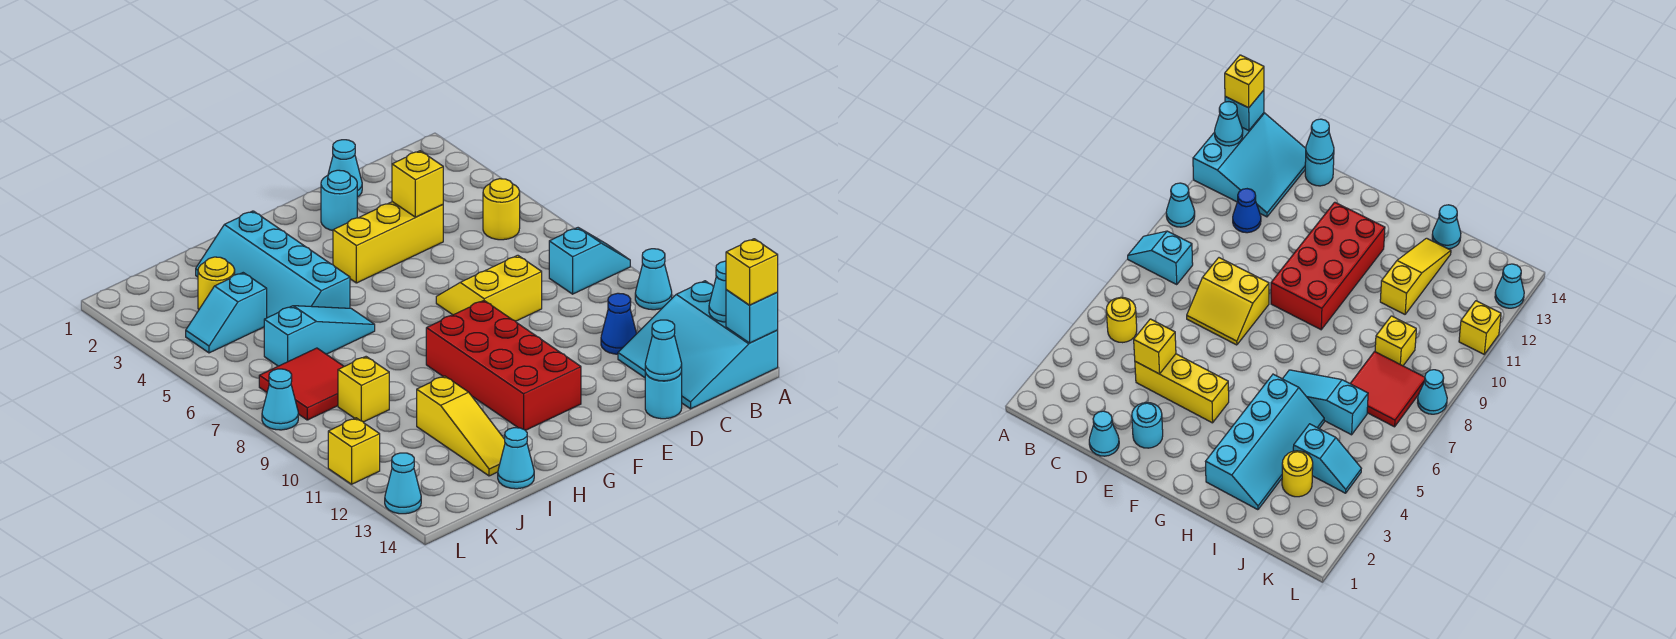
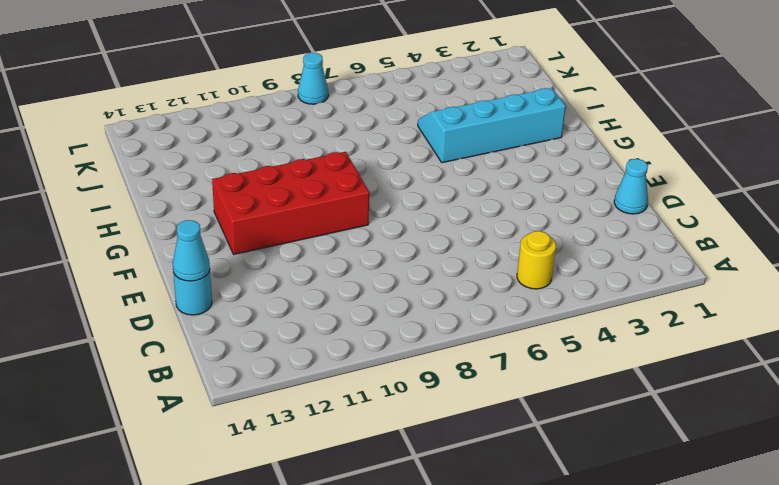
none -> cyan 1x2 slope [549,228,630,294]
none -> cyan 1x1 cone [635,249,672,310]
none -> cyan 3x3 slope [618,281,778,409]

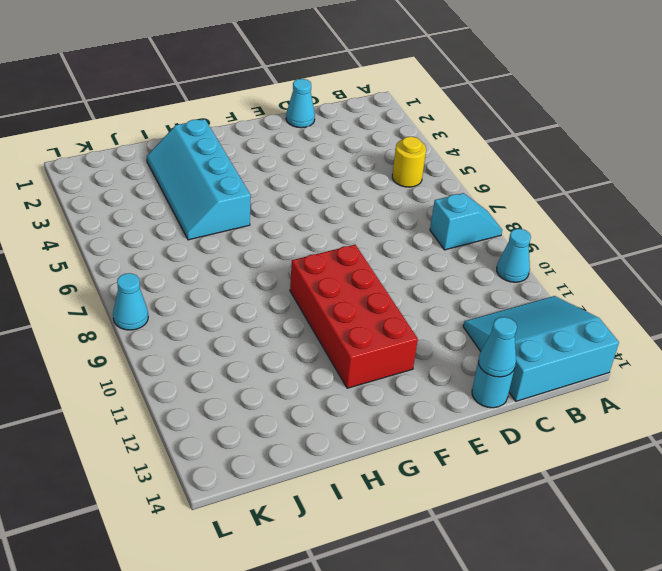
cyan 3x3 slope [463,296,619,401] -> cyan 3x3 slope turned to [618,281,778,409]
none -> blue 1x1 cone [601,293,637,354]
none -> yellow 1x3 brick [333,202,443,283]
none -> yellow 2x2 slope [436,255,542,321]

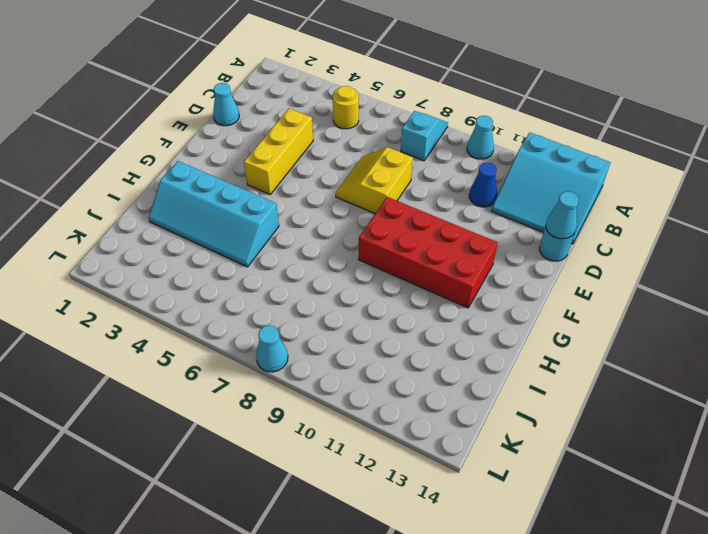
none -> cyan 1x1 round brick [321,170,357,231]
none -> cyan 1x3 slope [264,306,375,366]
none -> yellow 1x3 slope [417,376,505,476]

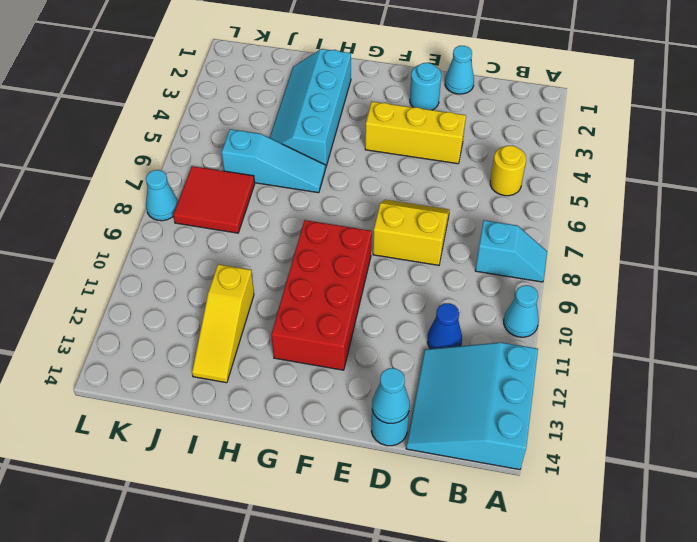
none -> cyan 1x1 cone [498,428,534,489]
none -> yellow 1x1 round brick [198,257,235,309]
none -> cyan 1x2 slope [186,273,267,353]

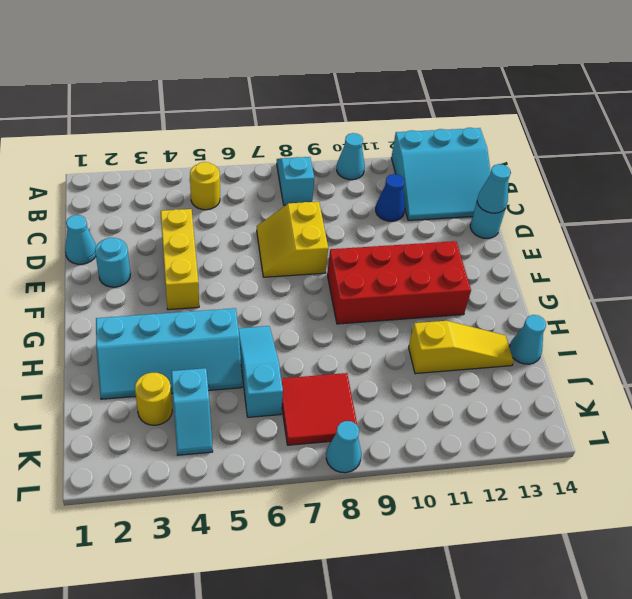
none -> yellow 1x1 brick [338,357,389,422]
none -> yellow 1x1 brick [328,418,380,484]
none -> cyan 1x1 cone [385,453,421,514]

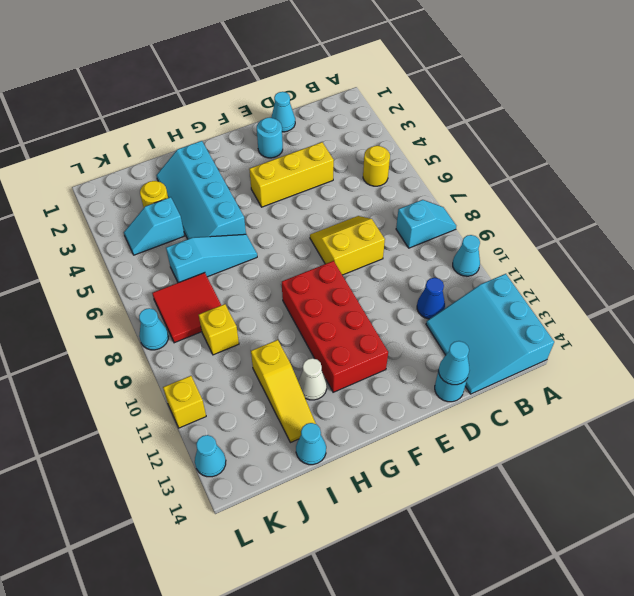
white 1x1 cone [298,358,327,400] -> none
none -> cyan 1x1 cone [709,261,726,322]
none -> cyan 1x1 brick [726,290,778,343]
none -> yellow 1x1 brick [392,151,443,217]

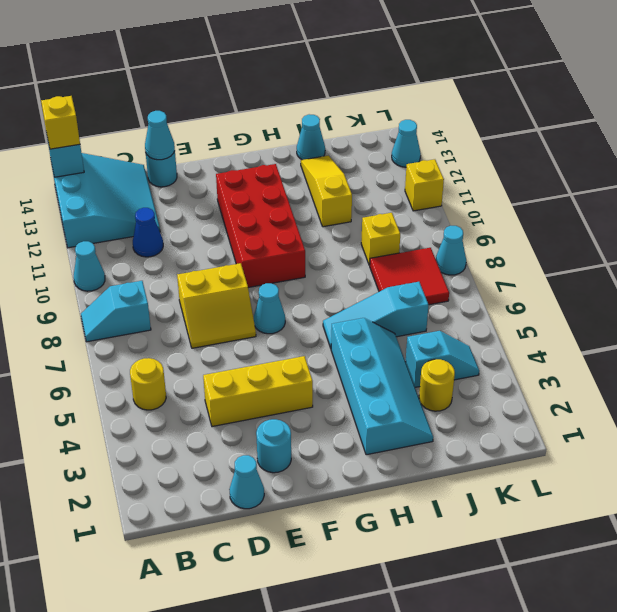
cyan 1x1 cone [254,283,285,334] -> cyan 1x1 cone moved to [709,261,726,322]
none -> yellow 1x1 brick [392,151,443,217]

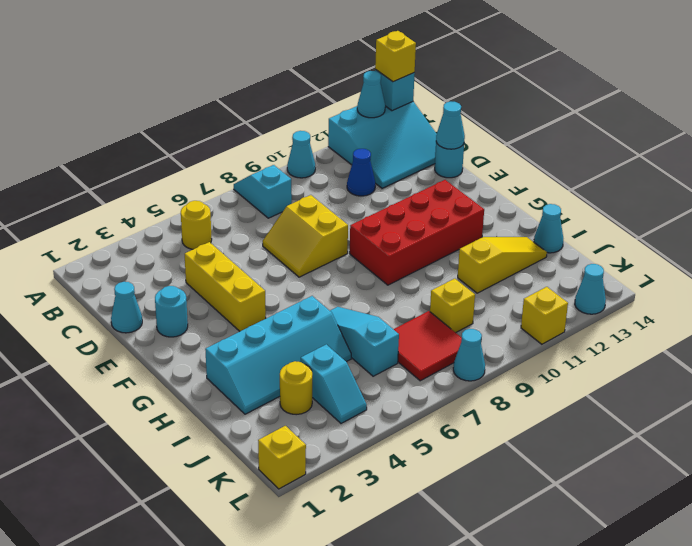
yellow 1x1 brick [258,426,306,489] -> yellow 1x1 brick moved to [392,151,443,217]

